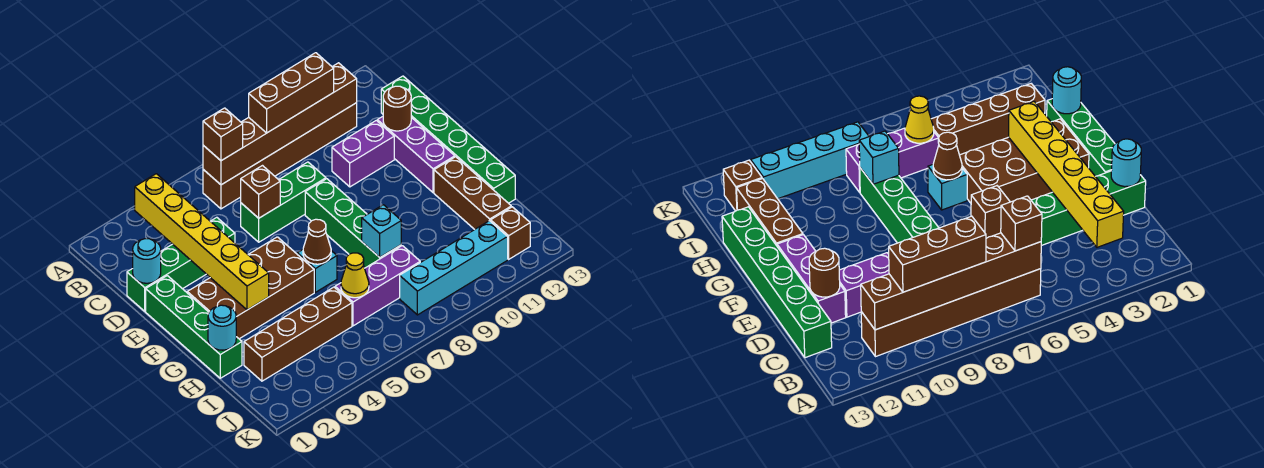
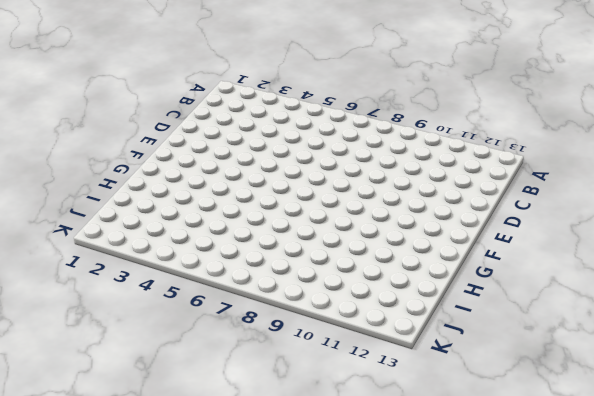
none -> brown 1x6 brick [203,103,357,209]
none -> green 1x6 brick [381,76,515,203]
none -> green 1x4 brick [127,217,235,311]

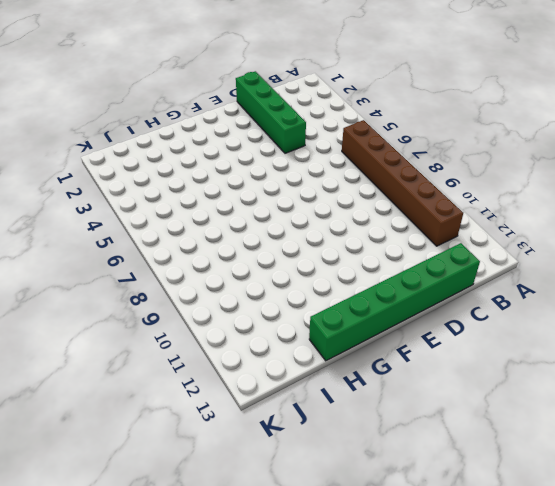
none -> green 1x3 brick [241,162,326,242]
none -> purple 1x2 brick [332,120,394,187]
none -> purple 1x3 brick [377,117,455,193]

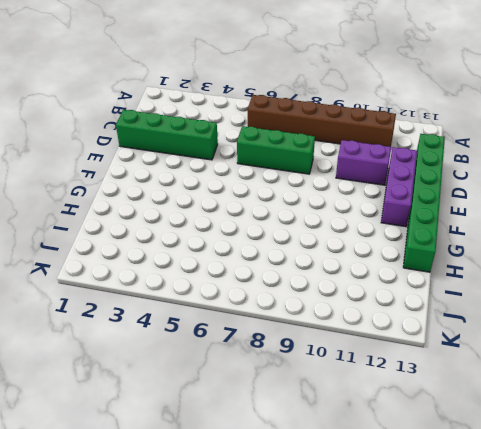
none -> green 1x4 brick [146,276,242,378]
none -> green 1x4 brick [305,179,401,268]
none -> brown 2x4 brick [187,237,314,339]

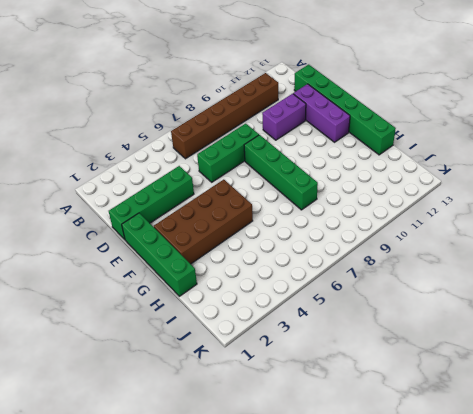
none -> cyan 1x1 brick [297,250,337,292]
none -> brown 1x3 brick [434,157,511,230]
none -> brown 1x4 brick [244,287,352,381]

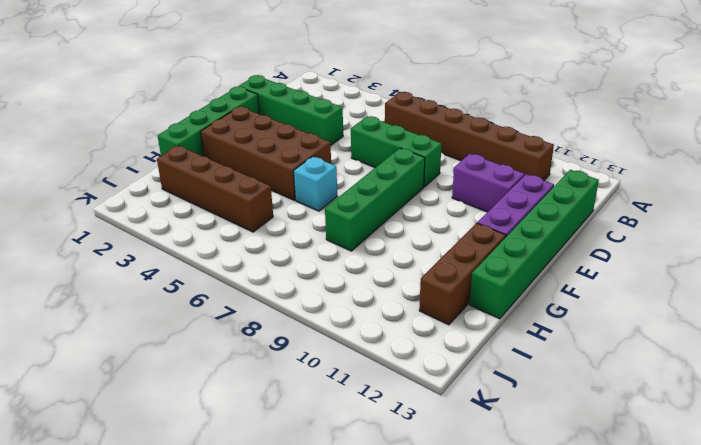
none -> purple 1x3 brick [335,246,420,326]
none -> cyan 1x4 brick [400,221,508,315]
none -> brown 1x1 brick [491,207,530,259]

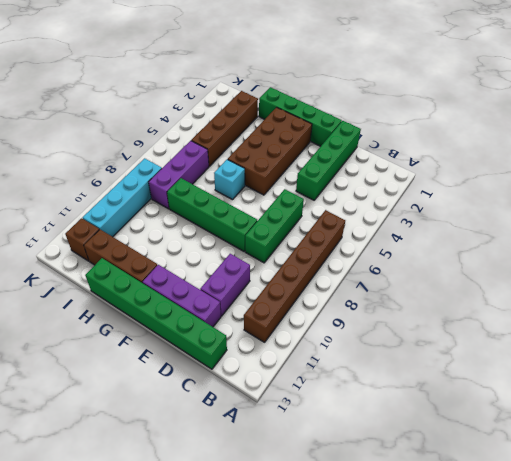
none -> yellow 1x6 brick [135,174,269,310]
none -> brown 1x6 brick [203,63,357,185]
none -> cyan 1x1 round brick [133,239,161,283]

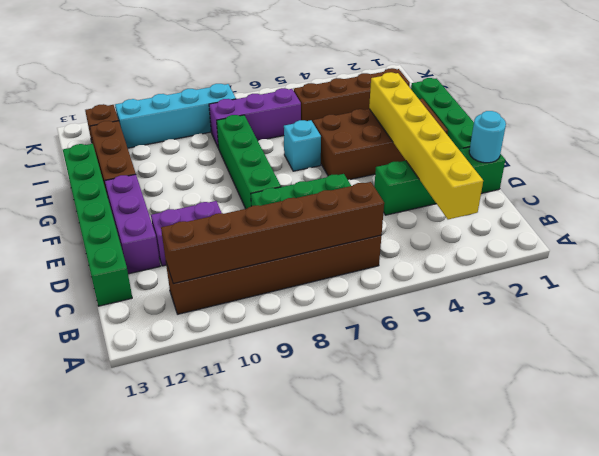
none -> brown 1x1 brick [241,166,280,218]
none -> brown 1x1 round brick [383,86,411,131]
none -> brown 1x1 cone [303,219,331,264]

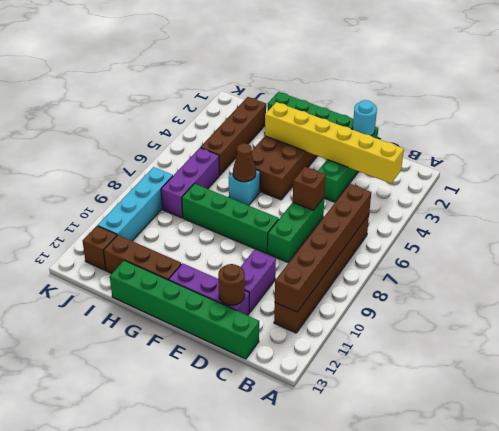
none -> cyan 1x1 round brick [208,305,236,350]
none -> cyan 1x1 brick [362,205,401,257]
none -> yellow 1x1 cone [341,253,369,298]

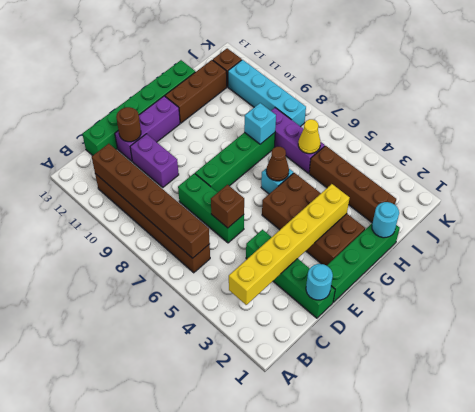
none -> brown 1x1 brick [203,108,243,161]
none -> brown 1x3 brick [249,53,334,133]

